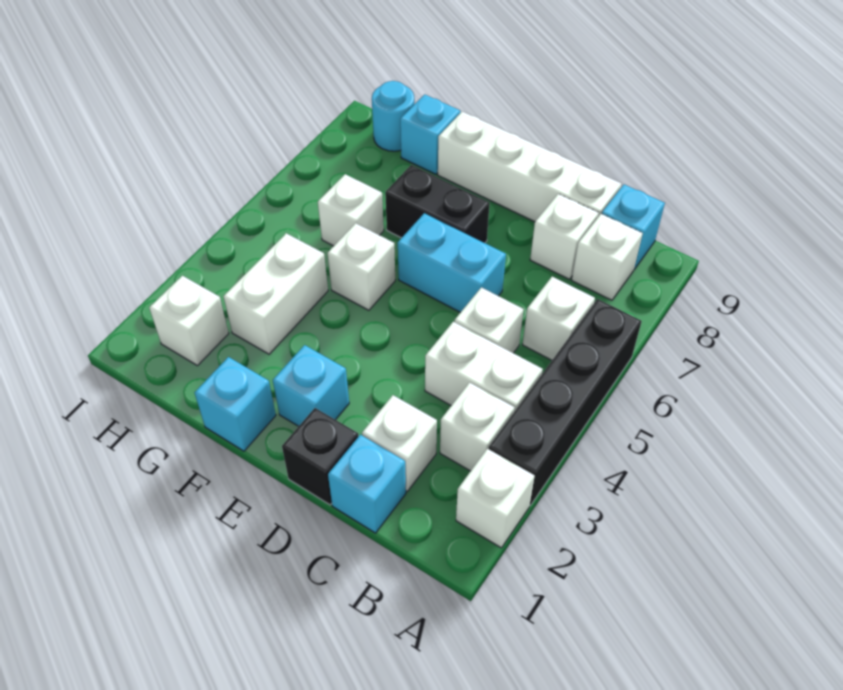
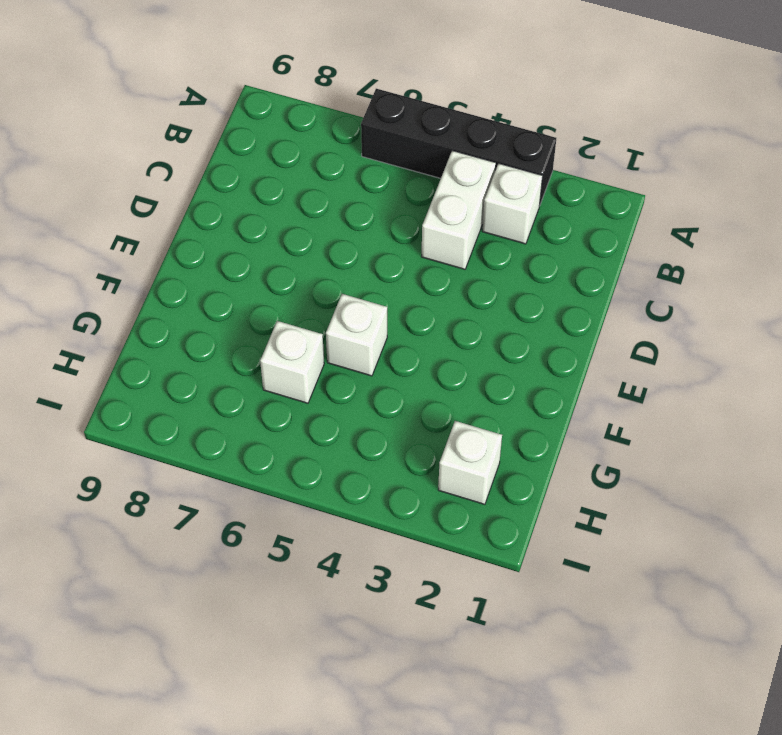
none -> white 1x1 brick [456,449,535,548]
none -> white 1x1 brick [522,277,595,360]
none -> white 1x1 brick [572,214,643,300]

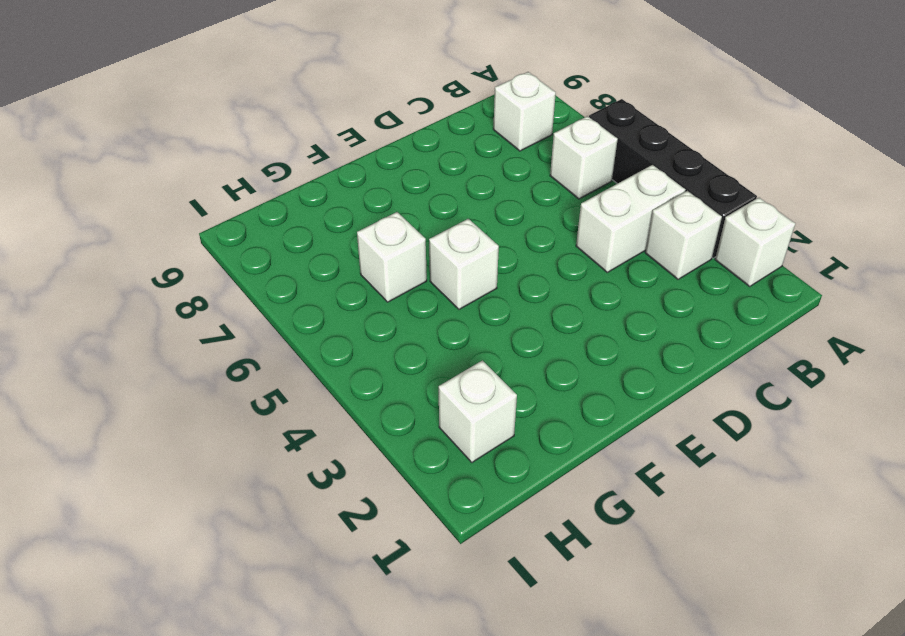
none -> cyan 1x1 brick [602,185,665,269]
none -> cyan 1x1 brick [328,435,406,533]
none -> white 1x1 brick [362,395,437,491]

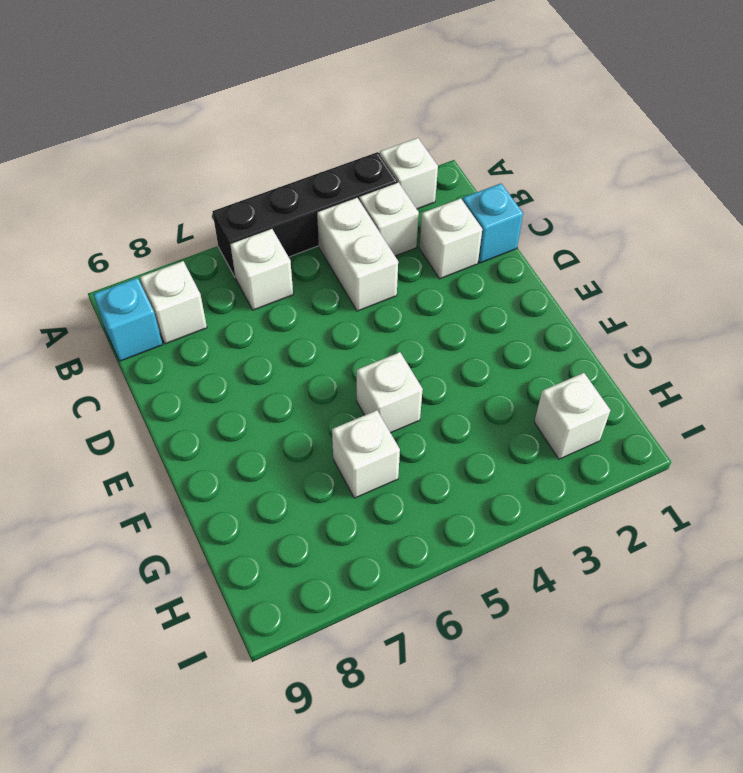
none -> white 1x1 brick [455,287,524,353]
none -> white 1x1 brick [530,194,599,279]
none -> white 1x4 brick [438,111,622,222]

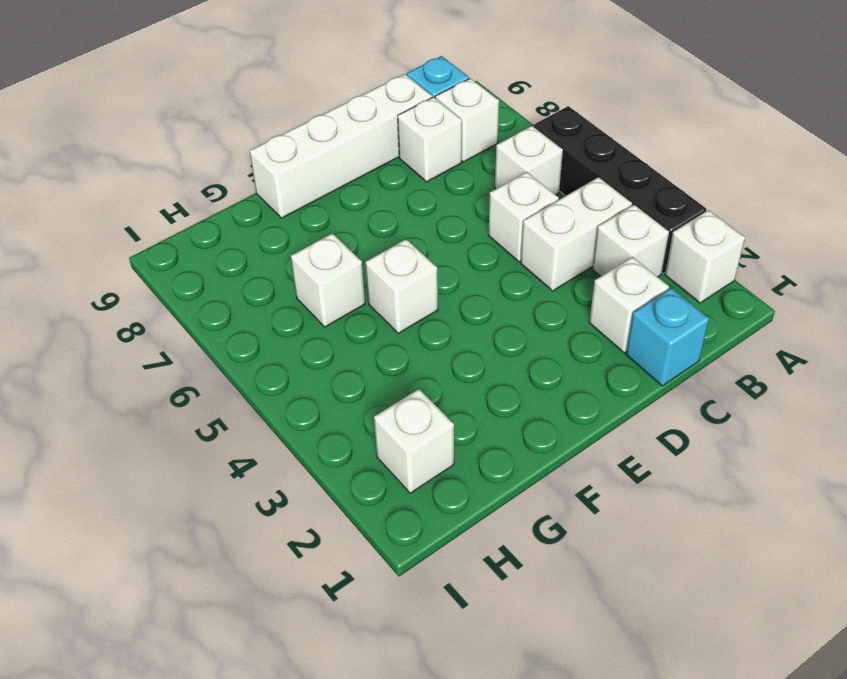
none -> black 1x1 brick [282,408,358,505]
none -> cyan 1x2 brick [398,213,506,313]
none -> cyan 1x1 brick [273,345,349,426]

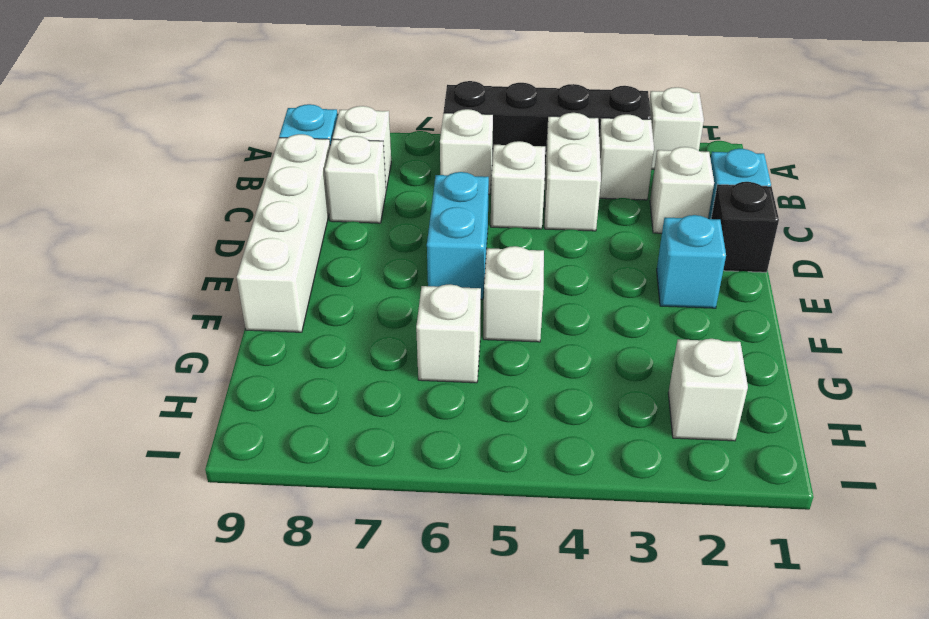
none -> black 1x2 brick [385,165,490,243]
none -> cyan 1x1 brick [195,357,276,451]
none -> white 1x2 brick [224,233,328,354]

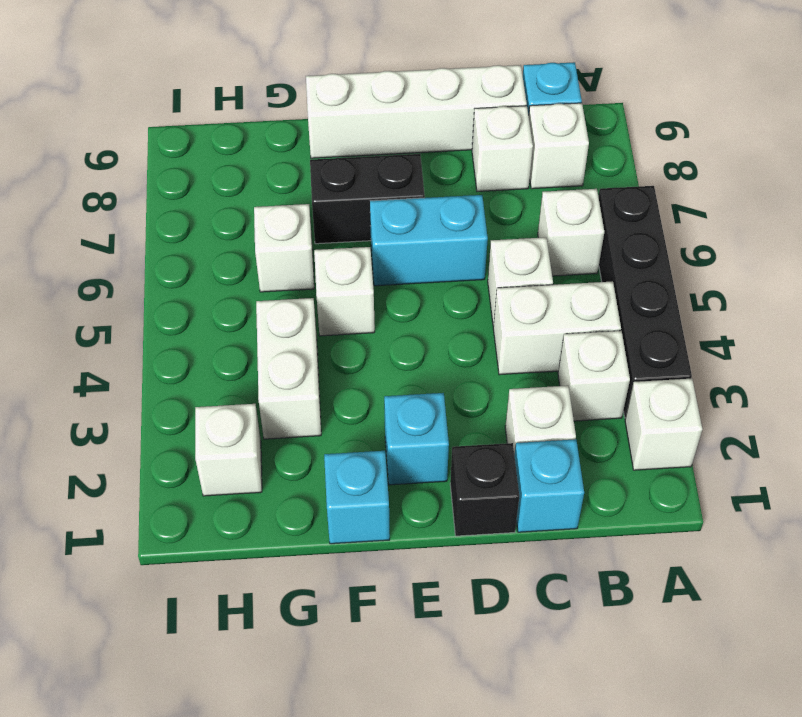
none -> cyan 1x1 brick [400,94,460,174]
none -> cyan 1x1 round brick [372,81,414,151]

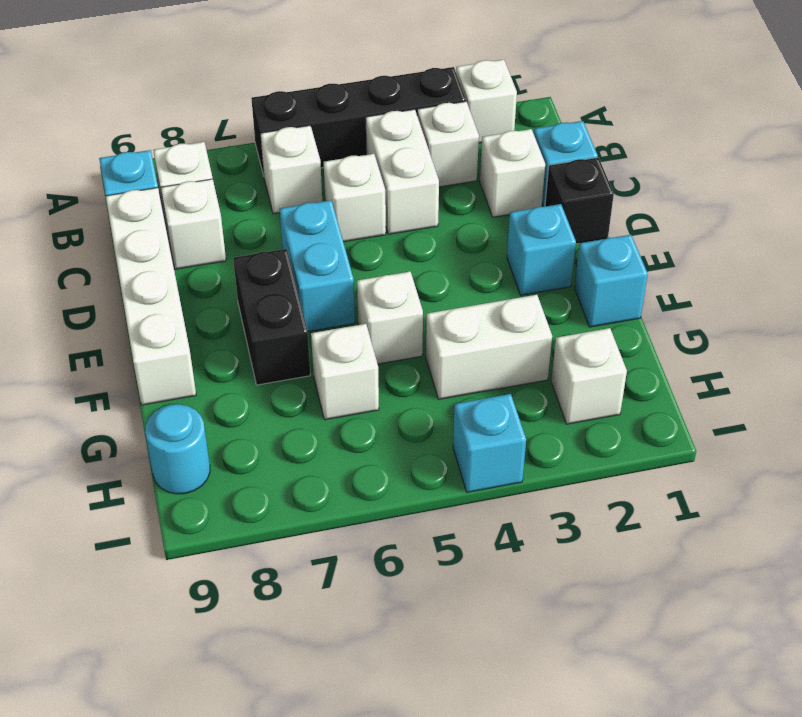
cyan 1x1 brick [453,394,526,492] -> cyan 1x1 brick moved to [400,94,460,174]

